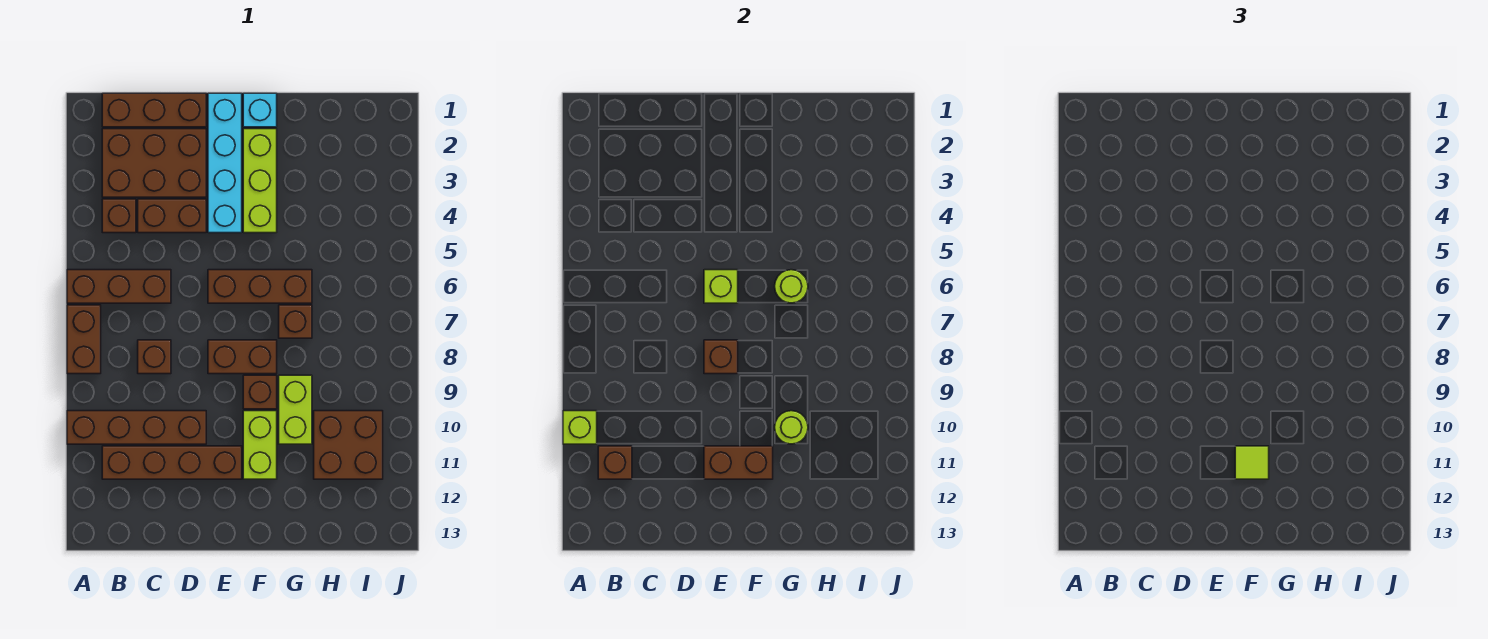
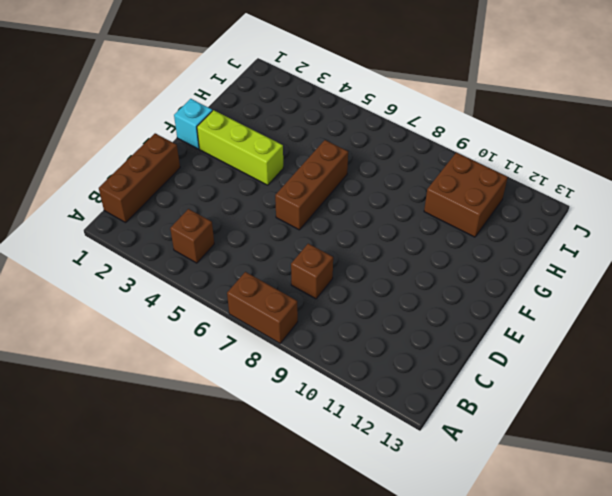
none -> brown 1x3 brick [67,270,171,303]
none -> brown 1x4 brick [67,411,206,444]
none -> brown 2x3 brick [102,129,206,197]

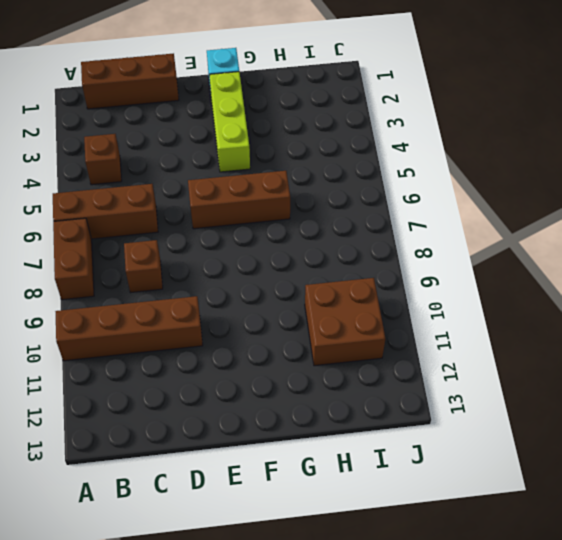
none -> brown 2x3 brick [102,129,206,197]
none -> brown 1x4 brick [102,446,242,479]
none -> brown 1x2 brick [138,199,206,233]

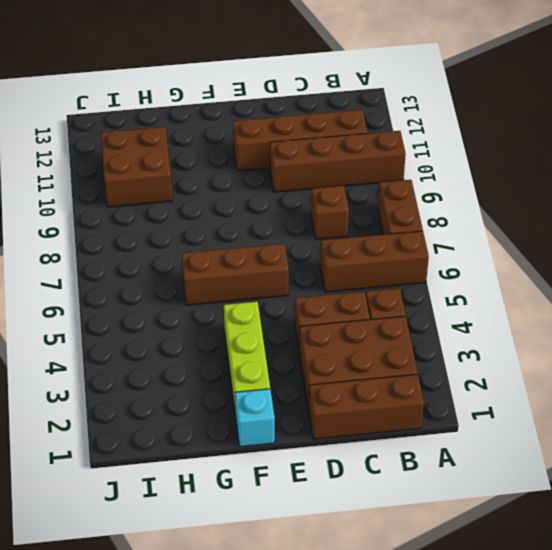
none -> cyan 1x4 brick [208,93,242,233]
none -> brown 1x2 brick [208,340,277,374]
none -> brown 1x1 brick [243,375,277,409]

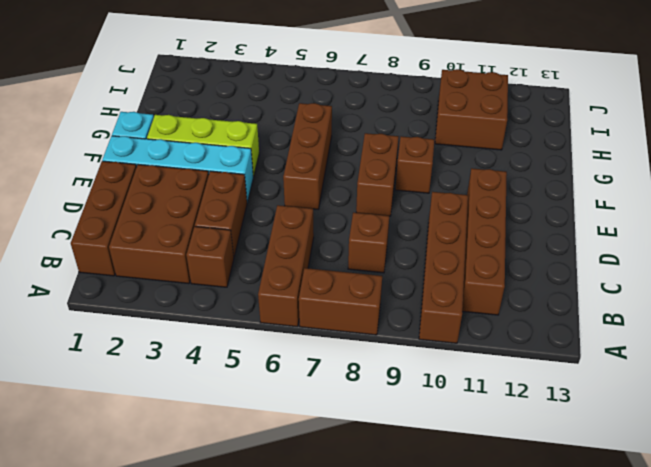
none -> lime 1x2 brick [243,411,277,479]
none -> brown 1x1 brick [279,305,312,338]
none -> lime 1x2 brick [279,375,312,444]

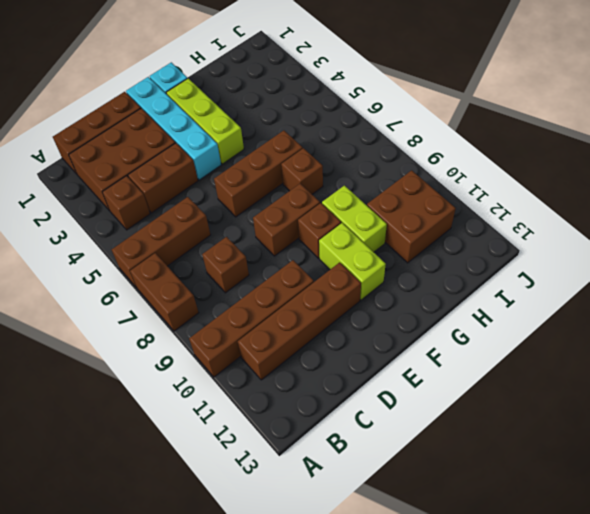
none -> lime 1x1 brick [563,411,597,444]
none -> brown 1x1 brick [598,446,632,479]
none -> lime 1x1 brick [704,270,738,303]

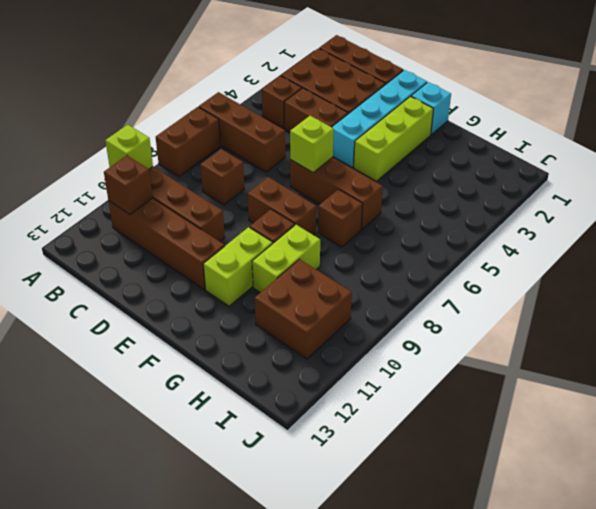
none -> brown 1x1 brick [704,340,738,374]
none -> brown 1x2 brick [704,446,773,479]
none -> lime 1x1 round brick [775,270,808,303]

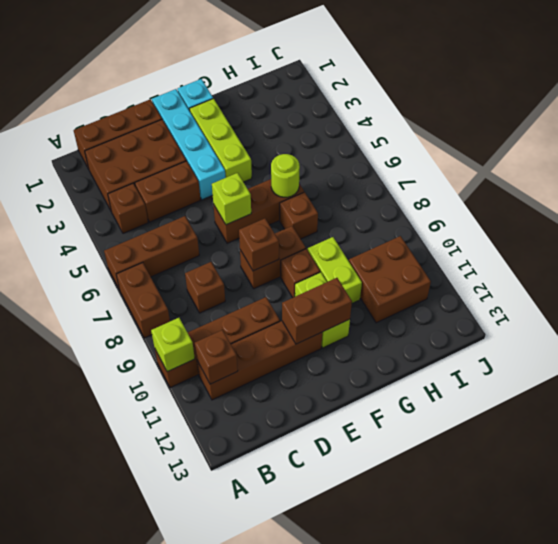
none -> lime 1x1 round brick [775,411,808,444]
none -> lime 1x1 tile [1235,446,1269,479]

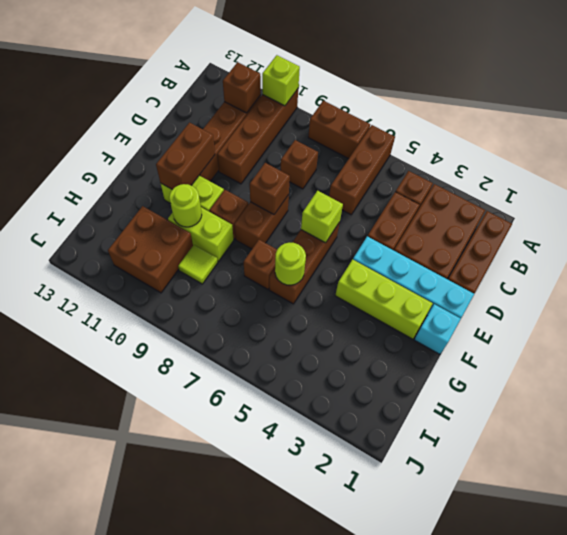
lime 1x1 tile [178,245,218,284] -> lime 1x1 tile moved to [1235,446,1269,479]

